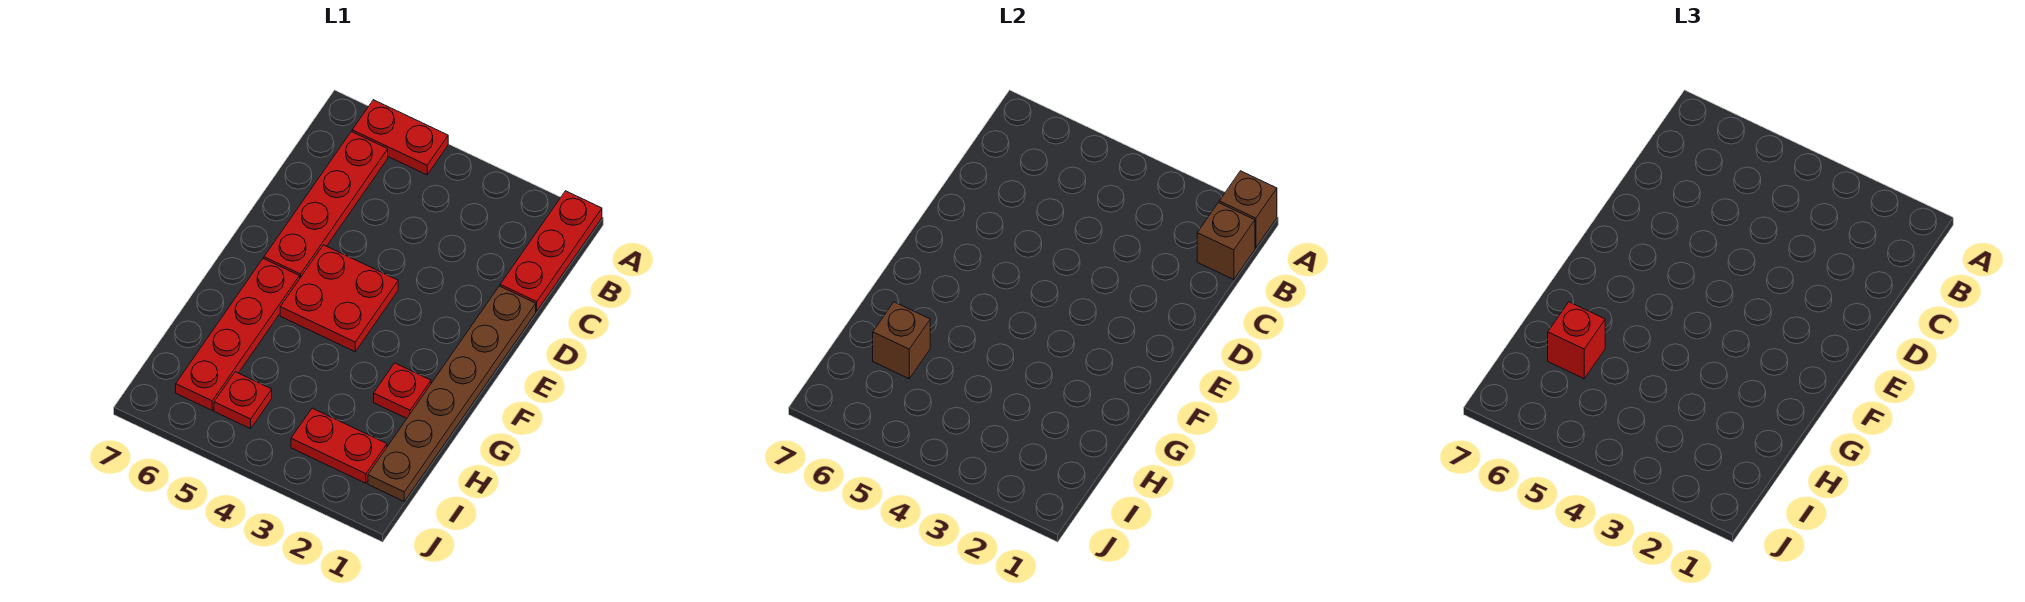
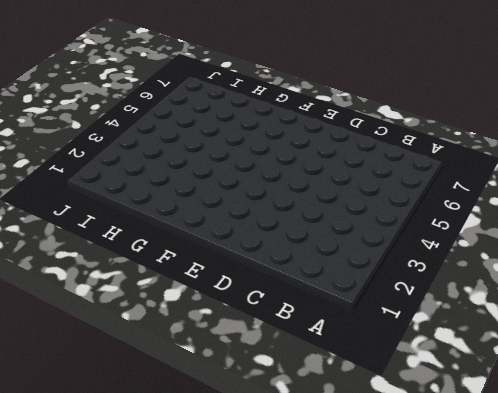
none -> red 1x3 plate [500,191,602,311]
none -> red 1x2 plate [352,100,448,175]
none -> red 1x4 plate [264,132,388,278]

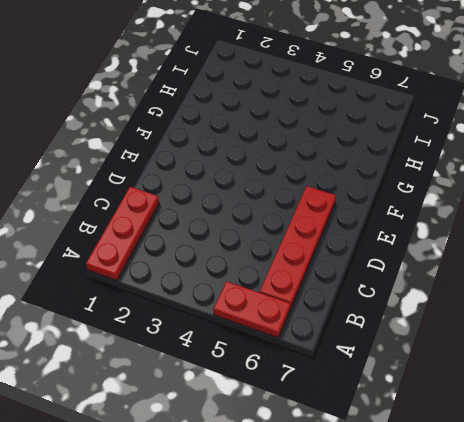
none -> brown 1x6 plate [368,286,536,501]
none -> red 2x2 plate [280,245,398,352]
none -> red 1x4 plate [176,259,300,410]

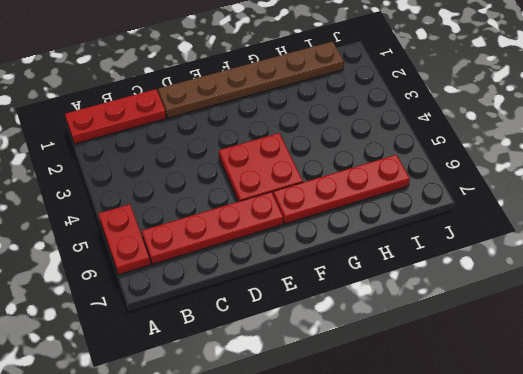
none -> red 1x1 plate [374,363,431,418]
none -> red 1x2 plate [291,408,387,483]
none -> red 1x1 plate [214,372,272,429]

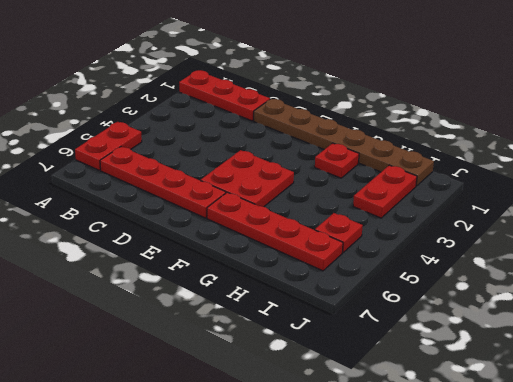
none -> brown 1x1 brick [1219,171,1277,248]
none -> brown 1x1 brick [1197,203,1255,280]
none -> brown 1x1 brick [873,302,930,379]

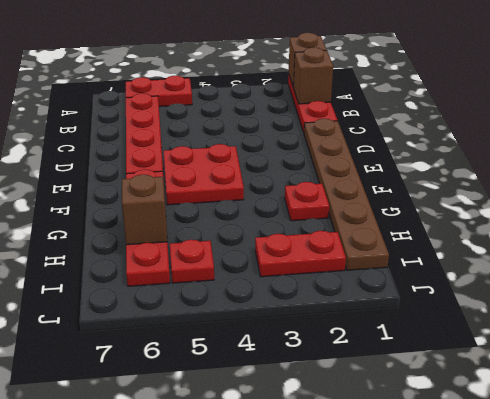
none -> red 1x1 brick [1548,302,1605,379]

